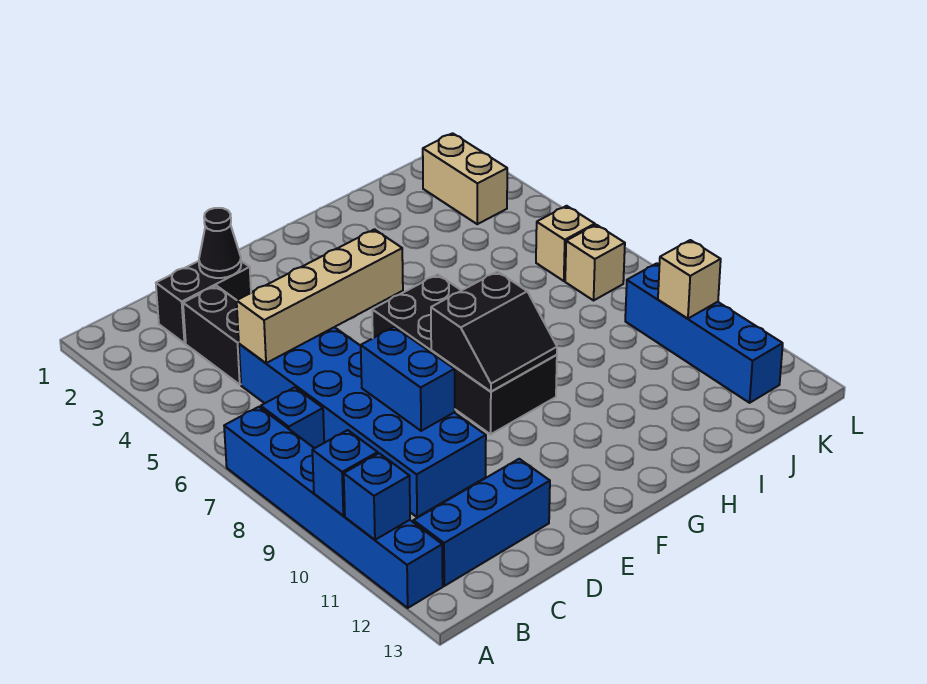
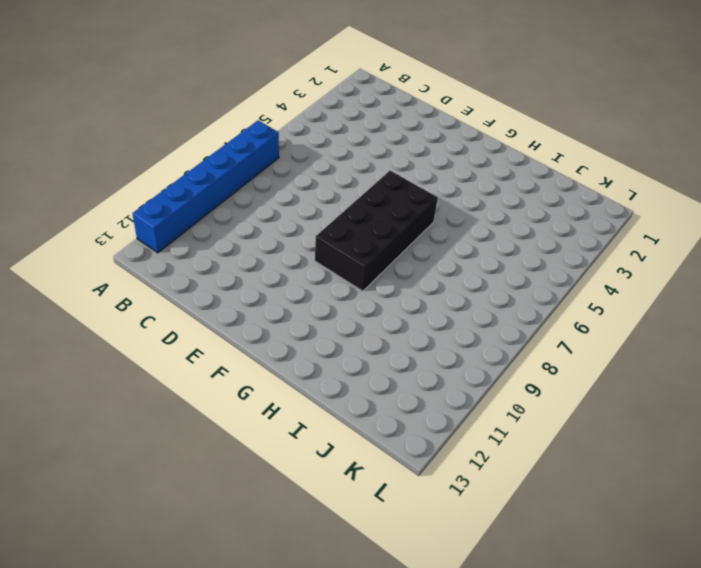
none -> blue 1x1 brick [261,387,324,448]
none -> blue 1x3 brick [413,459,550,586]
none -> black 1x2 brick [156,261,251,343]

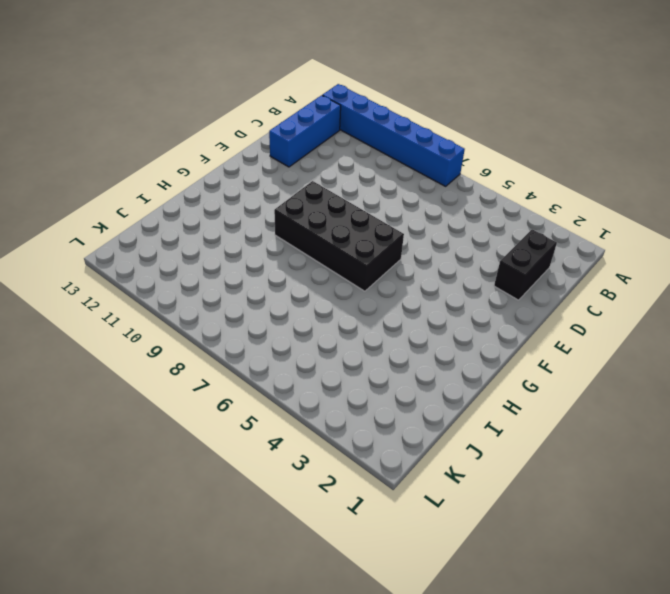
none -> blue 1x1 brick [261,387,324,448]
none -> black 1x2 brick [183,286,241,384]
none -> blue 2x6 brick [239,327,486,517]

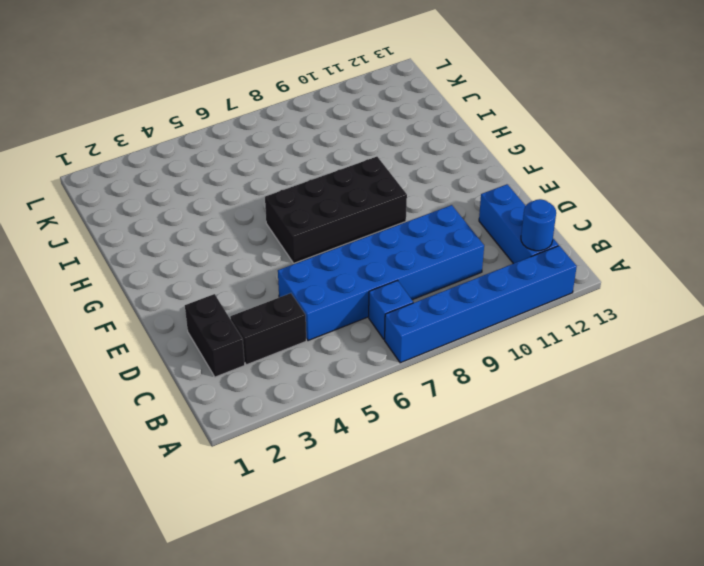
blue 1x1 round brick [521,199,556,251] -> none
none -> tan 1x2 brick [423,133,507,224]
none -> tan 1x1 brick [536,206,595,281]
none -> tan 1x1 brick [565,225,625,300]

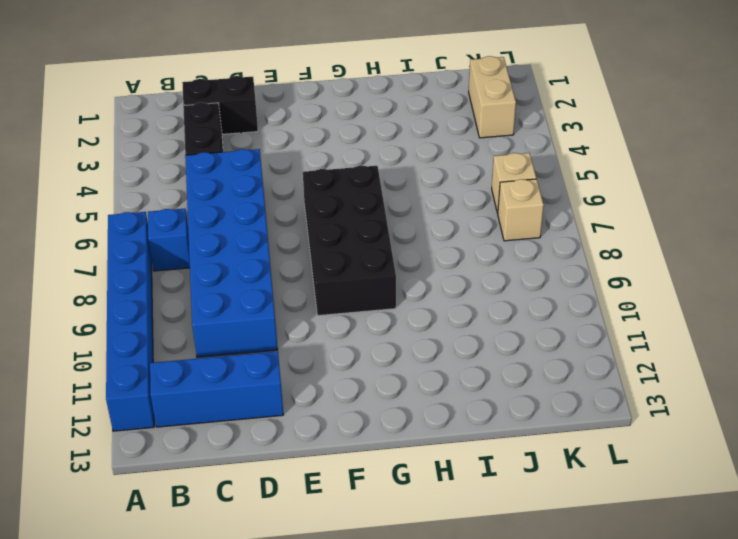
none -> blue 1x4 brick [625,263,783,403]
none -> blue 1x1 brick [312,430,378,516]
none -> blue 1x1 brick [344,453,410,540]

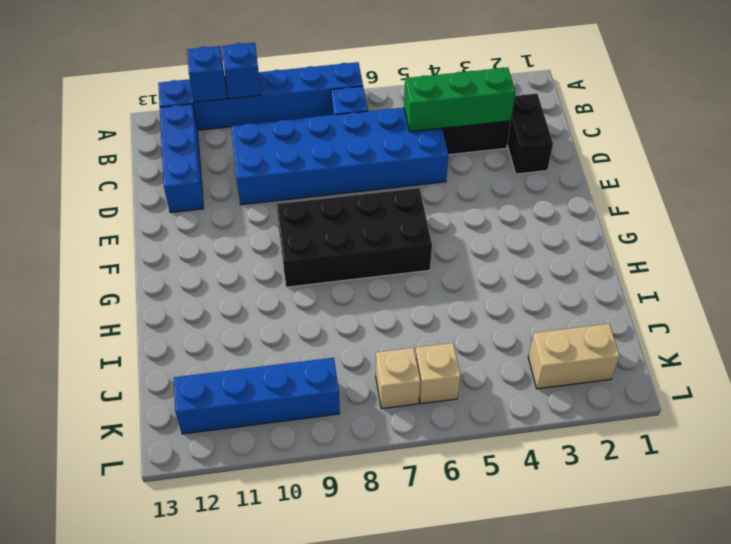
green 1x3 brick [404,67,515,132] -> tan 1x4 brick [237,229,403,363]
none -> black 1x1 cone [199,208,241,278]
none -> blue 1x2 brick [361,327,455,431]
none -> black 2x2 slope [431,271,557,392]

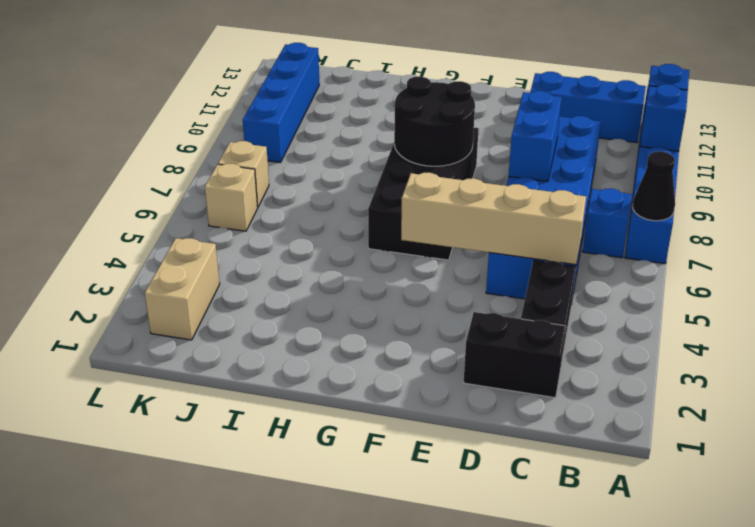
black 1x1 cone [633,151,675,221] -> black 1x1 cone moved to [199,208,241,278]
black 2x2 round brick [394,77,475,166] -> black 2x2 slope [431,271,557,392]
none -> tan 1x1 brick [658,240,721,319]

